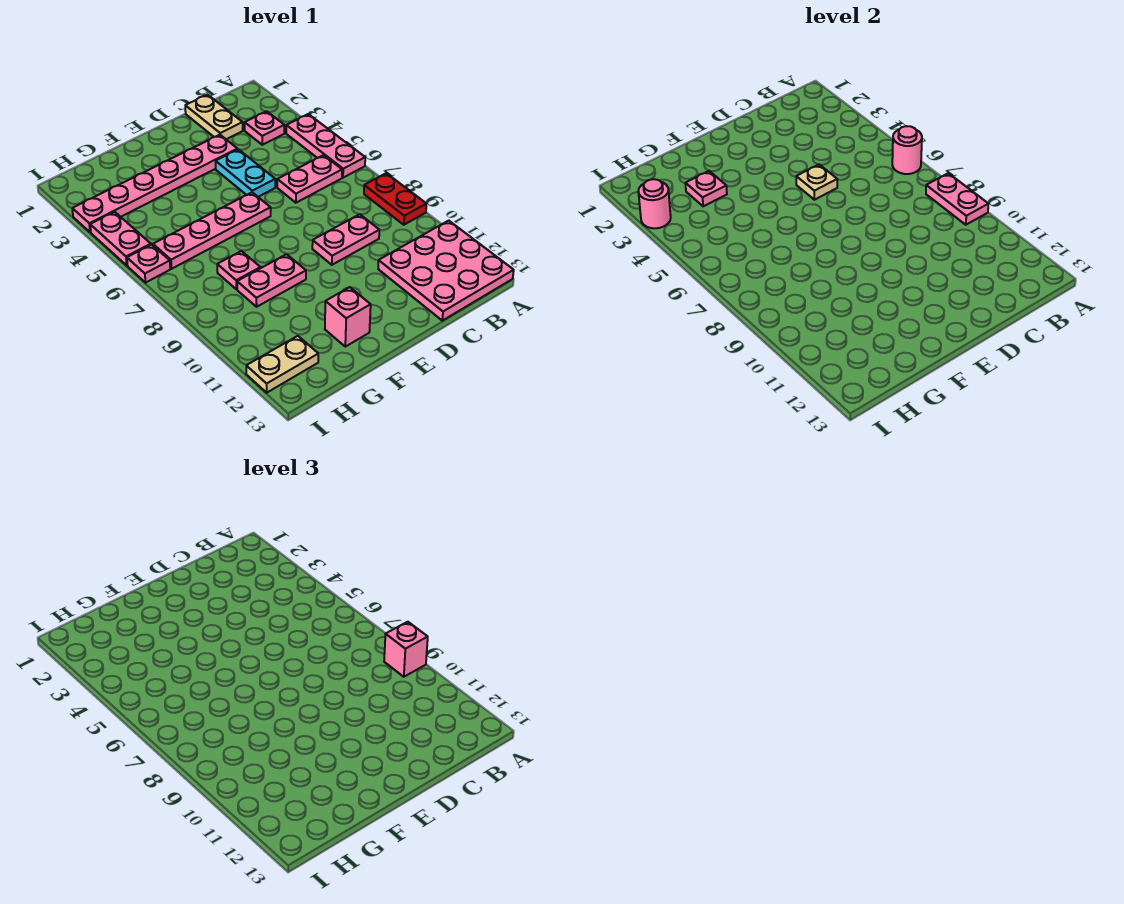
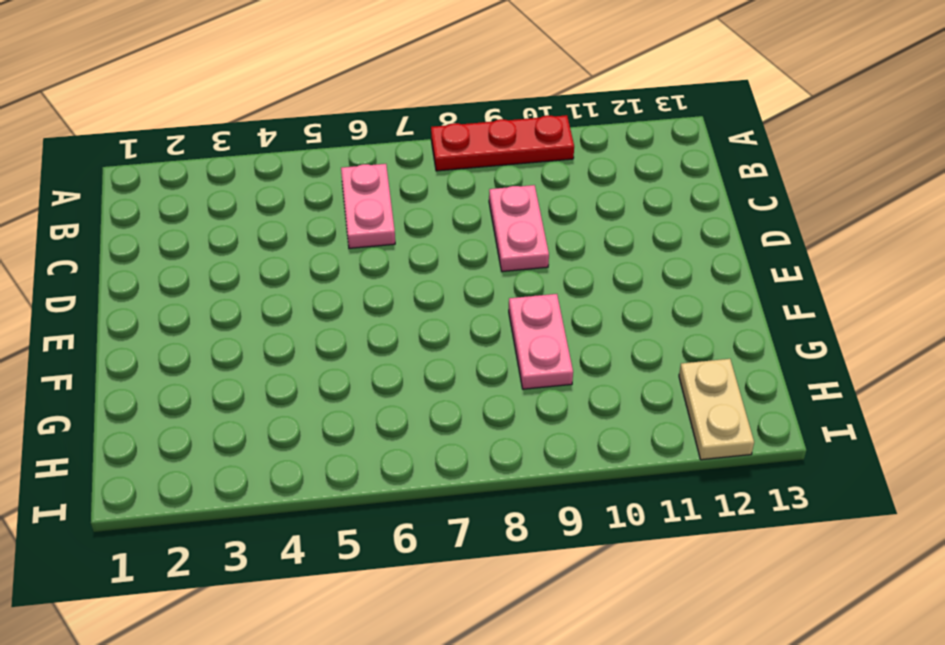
red 1x3 plate [431,115,574,171] -> red 1x2 plate [364,173,426,225]
none -> pink 1x3 plate [286,114,365,178]
none -> pink 3x3 plate [378,221,514,321]
none -> pink 1x1 plate [245,111,284,145]

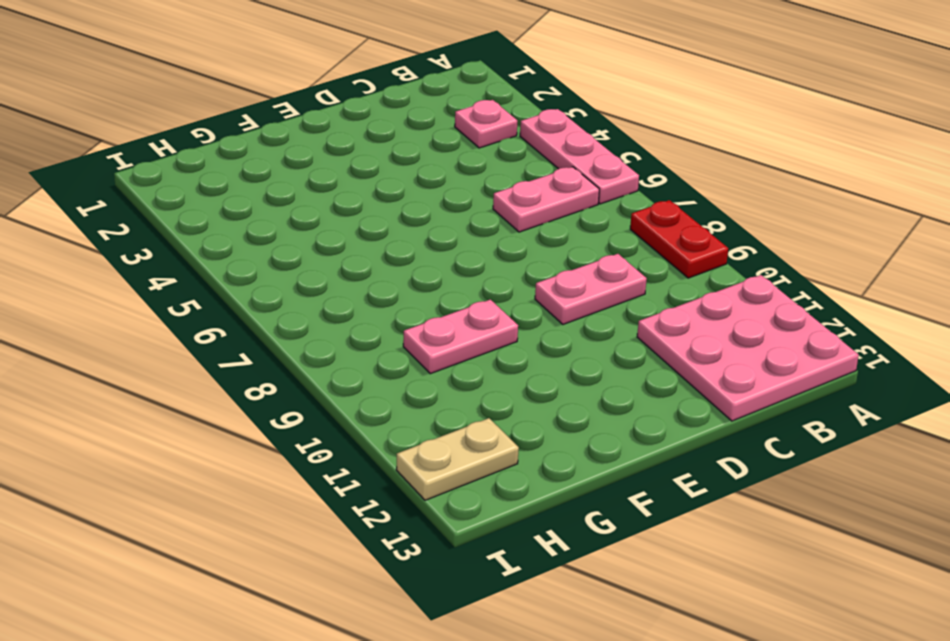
none -> tan 1x2 plate [185,95,243,139]
none -> pink 1x6 plate [72,135,238,232]
none -> cyan 1x2 plate [216,149,275,197]

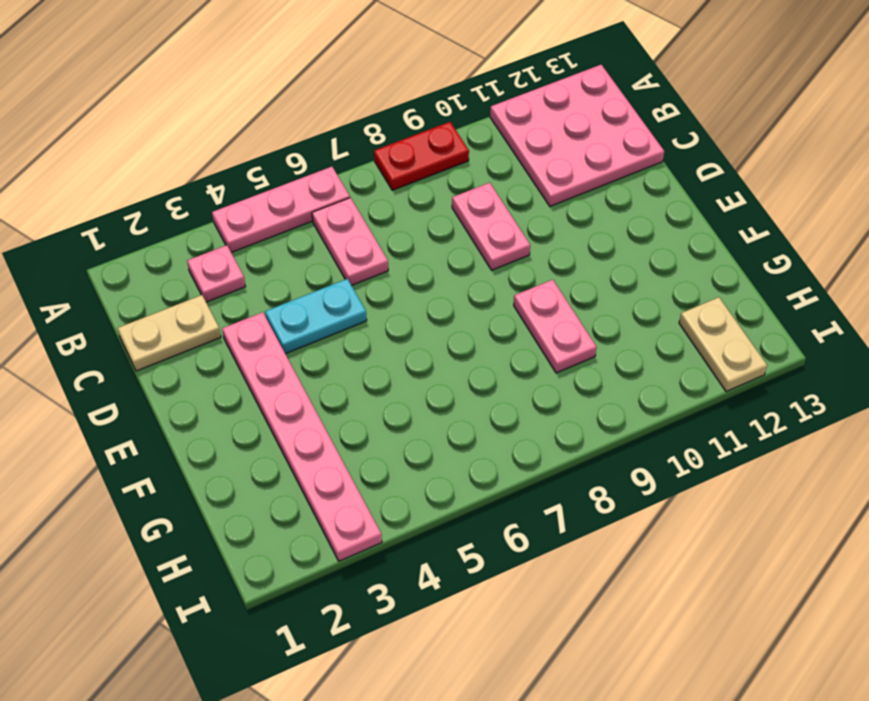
none -> pink 1x4 plate [153,192,271,269]
none -> pink 1x1 brick [325,287,371,347]
none -> pink 1x1 plate [217,251,260,289]

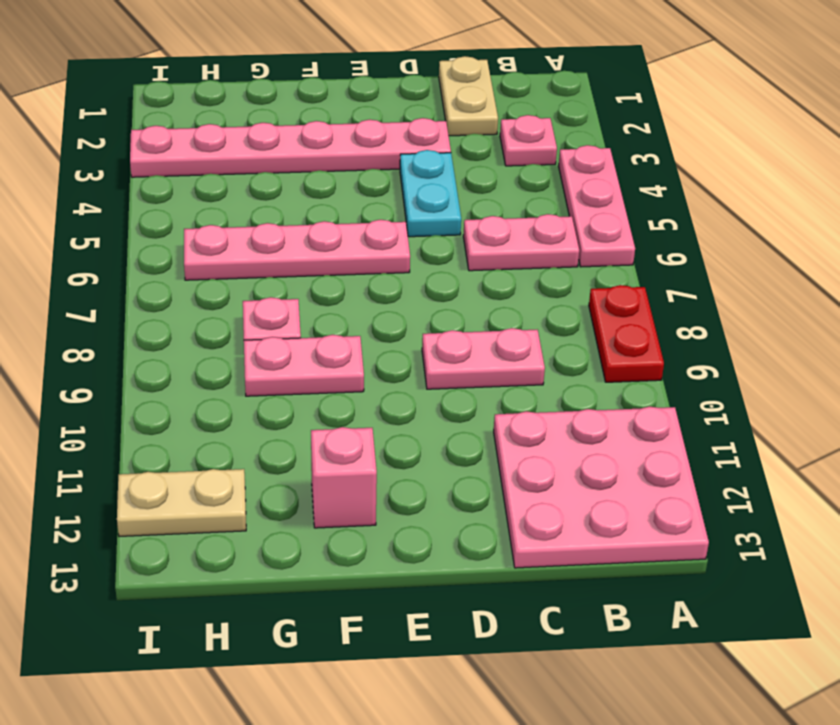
none -> pink 1x2 plate [90,212,151,265]
none -> pink 1x1 plate [127,245,170,283]
none -> pink 1x1 round brick [892,126,922,174]

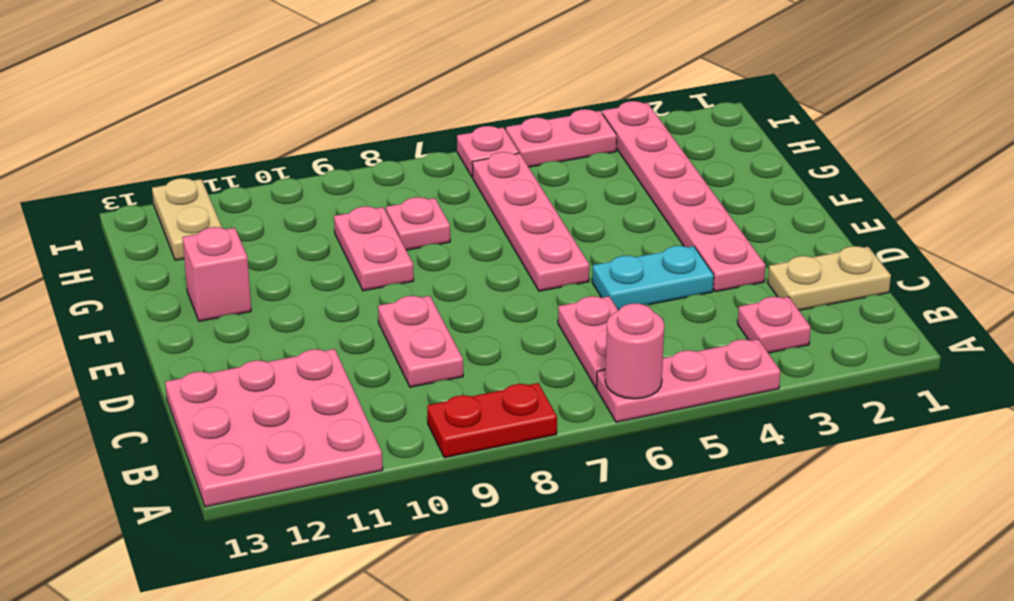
none -> pink 1x2 plate [926,173,988,225]
none -> tan 1x1 plate [796,164,837,200]
none -> pink 1x1 plate [685,171,727,206]

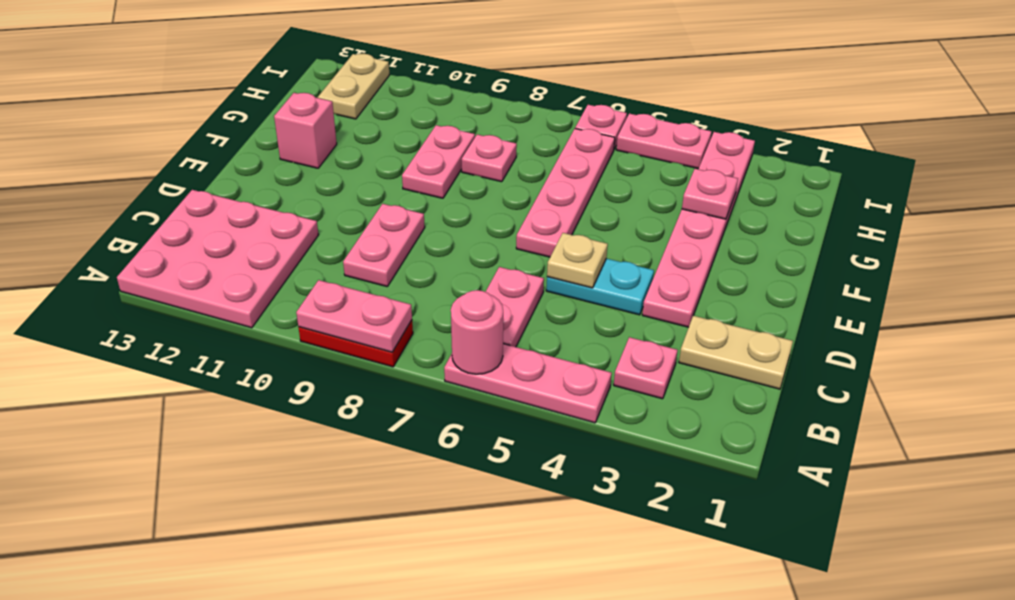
none -> pink 1x1 round brick [638,179,671,228]
none -> pink 1x1 brick [384,622,428,677]

